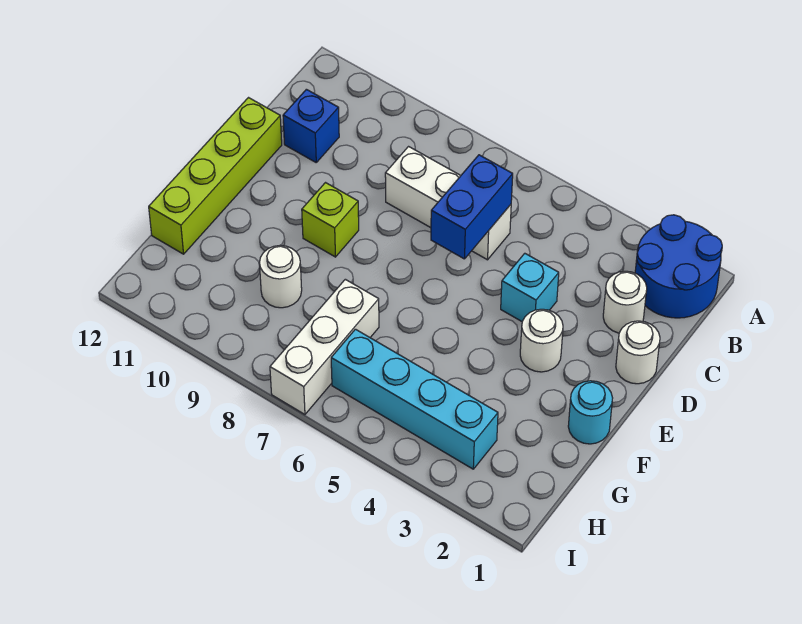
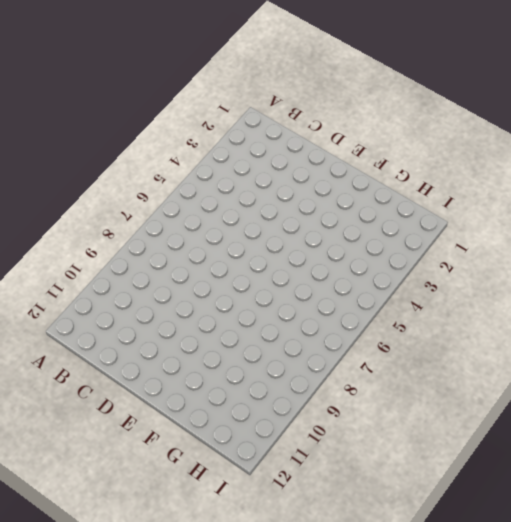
none -> blue 2x2 round brick [635,215,722,318]
none -> white 1x1 round brick [603,271,647,333]
none -> white 1x3 brick [385,147,511,260]

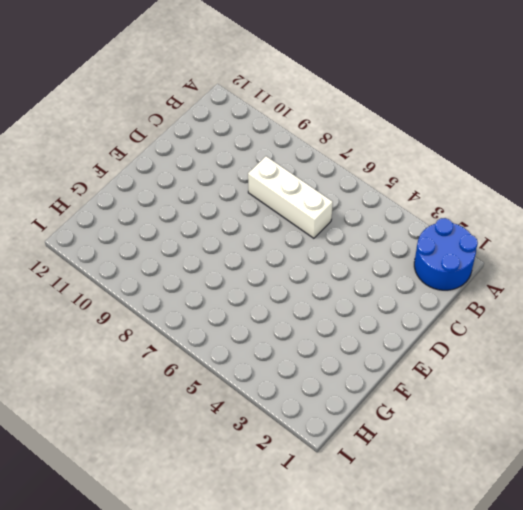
none -> white 1x1 round brick [603,271,647,333]
none -> blue 1x1 brick [283,89,339,162]
none -> white 1x1 round brick [616,321,660,384]

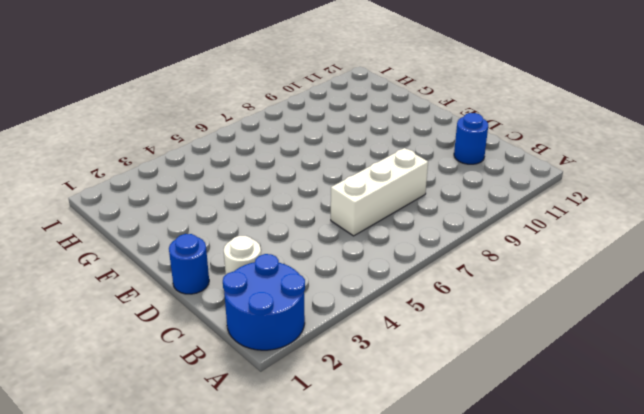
blue 1x1 round brick [454,113,488,164] -> blue 1x1 brick [283,89,339,162]
blue 1x1 round brick [169,234,209,294] -> white 1x1 round brick [616,321,660,384]
none -> cyan 1x1 brick [501,253,559,321]
none -> lime 1x4 brick [149,98,282,254]
none -> white 1x1 round brick [520,309,563,372]

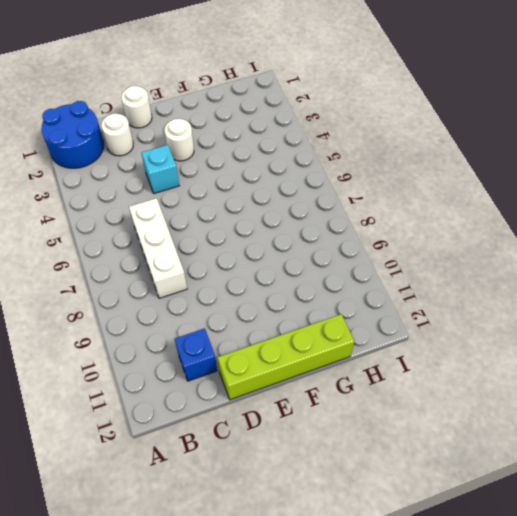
none -> lime 1x1 brick [302,183,359,257]
none -> cyan 1x1 round brick [568,381,613,444]
none -> white 1x3 brick [270,279,379,414]

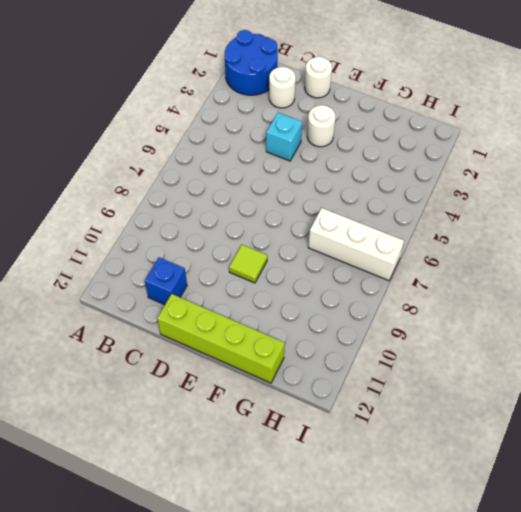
lime 1x1 tile [229,245,267,283] -> lime 1x1 brick [302,183,359,257]
none -> white 1x3 brick [385,147,511,260]
none -> cyan 1x1 round brick [568,381,613,444]
none -> white 1x1 round brick [259,246,302,308]

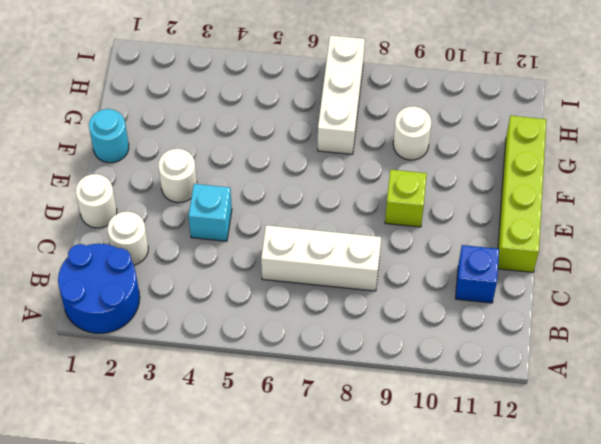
none -> cyan 1x4 brick [331,329,498,469]
none -> blue 1x2 brick [431,155,513,259]

